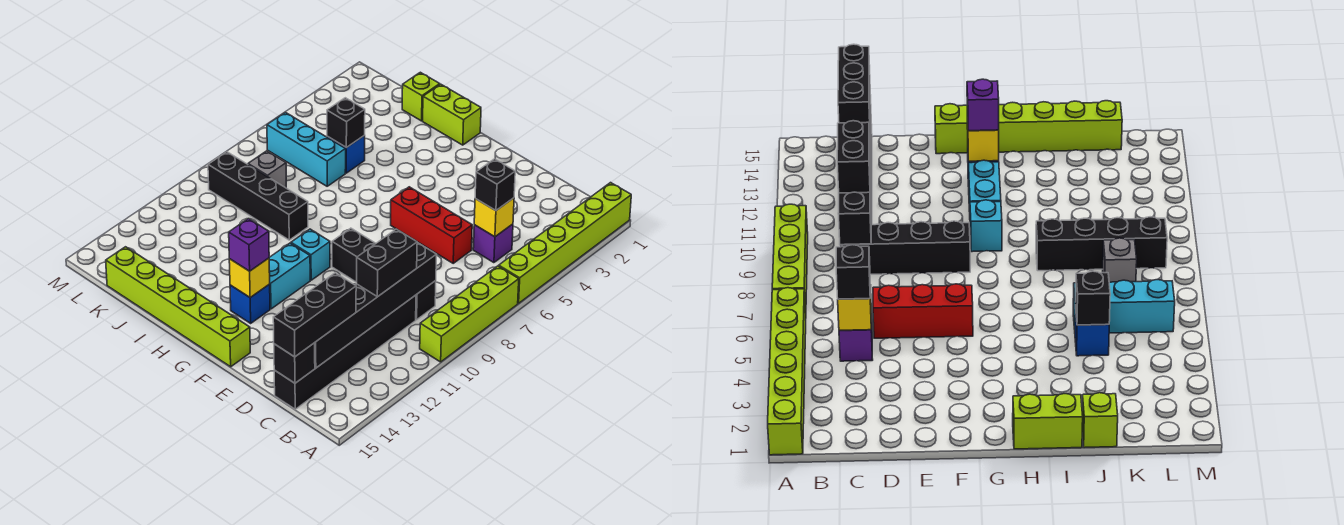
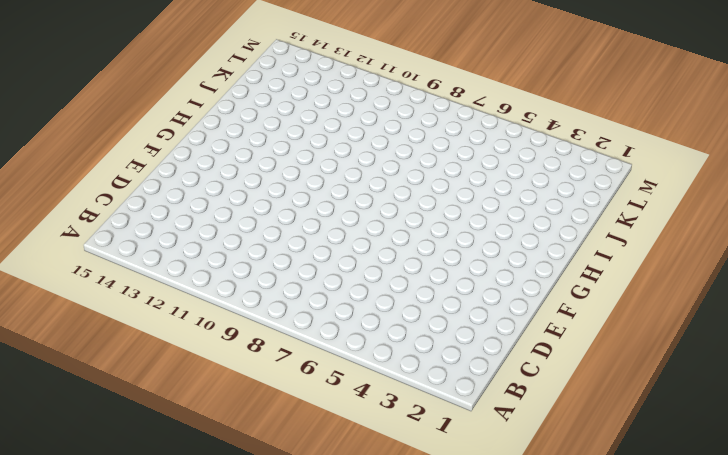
none -> lime 1x6 brick [499,183,631,303]
none -> lime 1x4 brick [420,266,519,362]
none -> purple 1x1 brick [473,224,513,263]

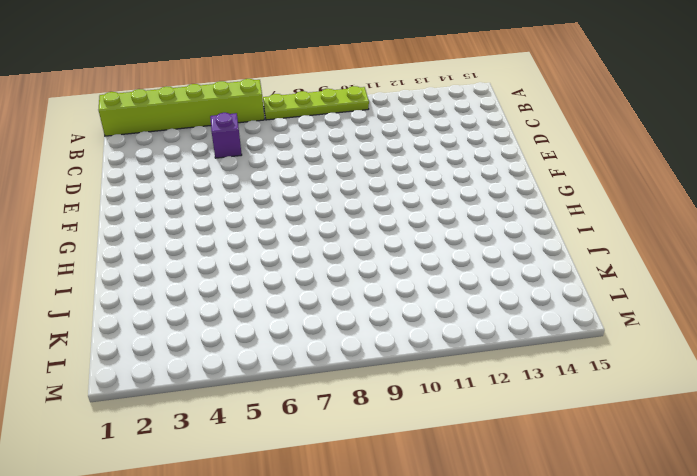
lime 1x4 plate [263,86,369,120] -> lime 1x4 brick [420,266,519,362]
none -> black 1x4 brick [332,228,436,320]
none -> black 1x6 brick [274,295,416,409]
none -> red 1x3 brick [391,187,472,263]

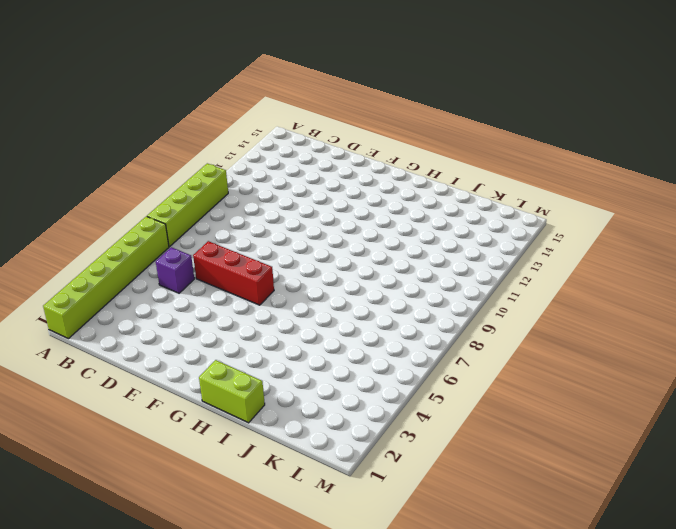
none -> black 1x4 brick [332,228,436,320]
none -> black 1x6 brick [274,295,416,409]
none -> lime 1x6 brick [106,247,250,367]

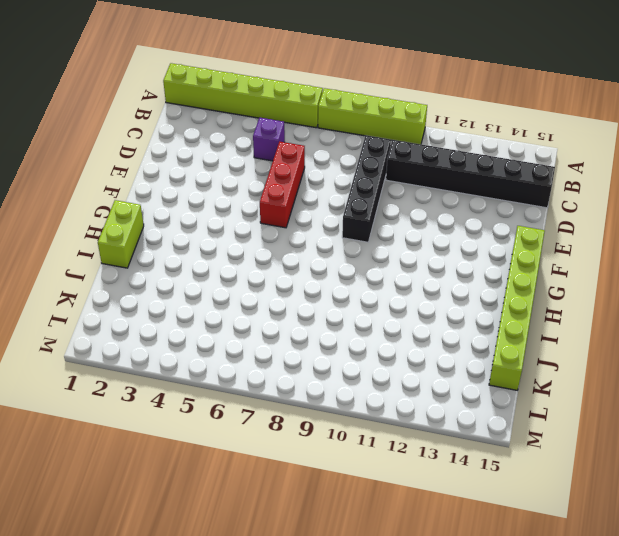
none -> cyan 1x1 brick [291,229,330,280]
none -> cyan 1x2 brick [269,243,310,309]
none -> blue 1x1 brick [230,284,270,323]

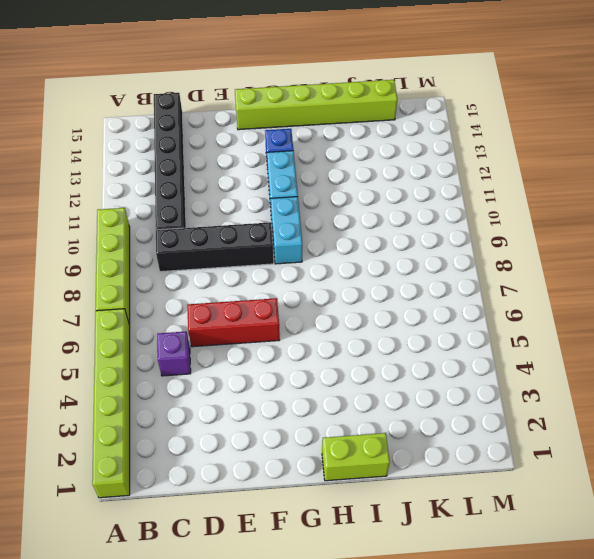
cyan 1x2 brick [271,197,302,264] -> cyan 1x1 brick [291,229,330,280]
none -> black 1x4 brick [208,152,308,240]
none -> lime 1x1 brick [402,72,440,121]
none -> blue 1x1 brick [327,135,365,173]

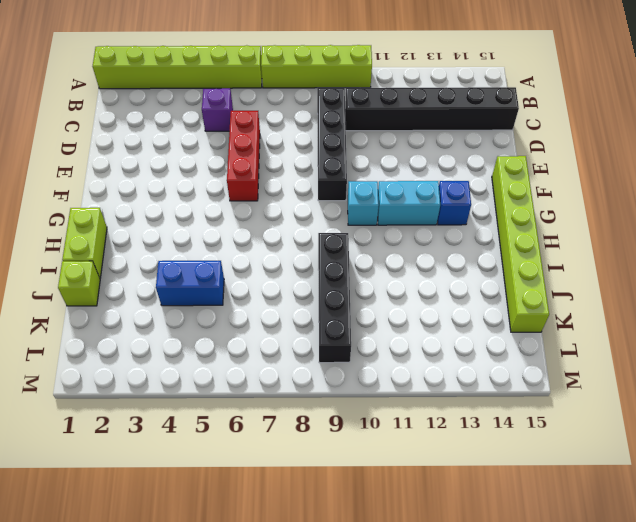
blue 1x2 brick [156,261,224,306] -> blue 1x1 brick [327,135,365,173]
none -> cyan 1x3 brick [267,112,346,186]
none -> grey 1x1 brick [248,151,286,188]
none -> yellow 1x1 brick [474,198,514,237]

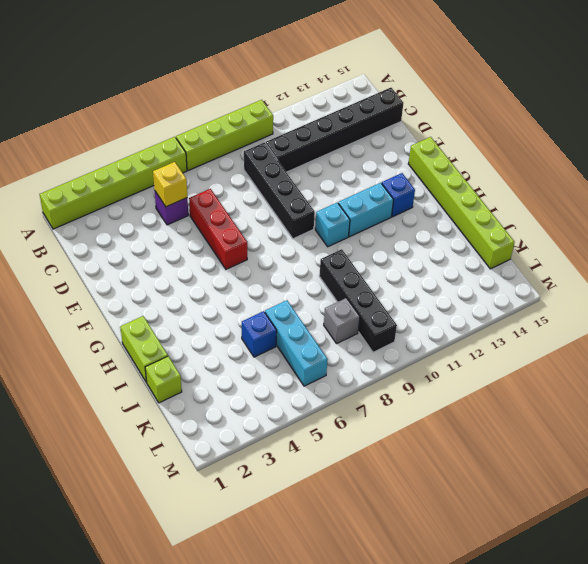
none -> black 1x6 brick [315,243,437,368]
none -> black 1x1 brick [274,343,315,383]
none -> yellow 1x1 brick [229,258,270,297]

